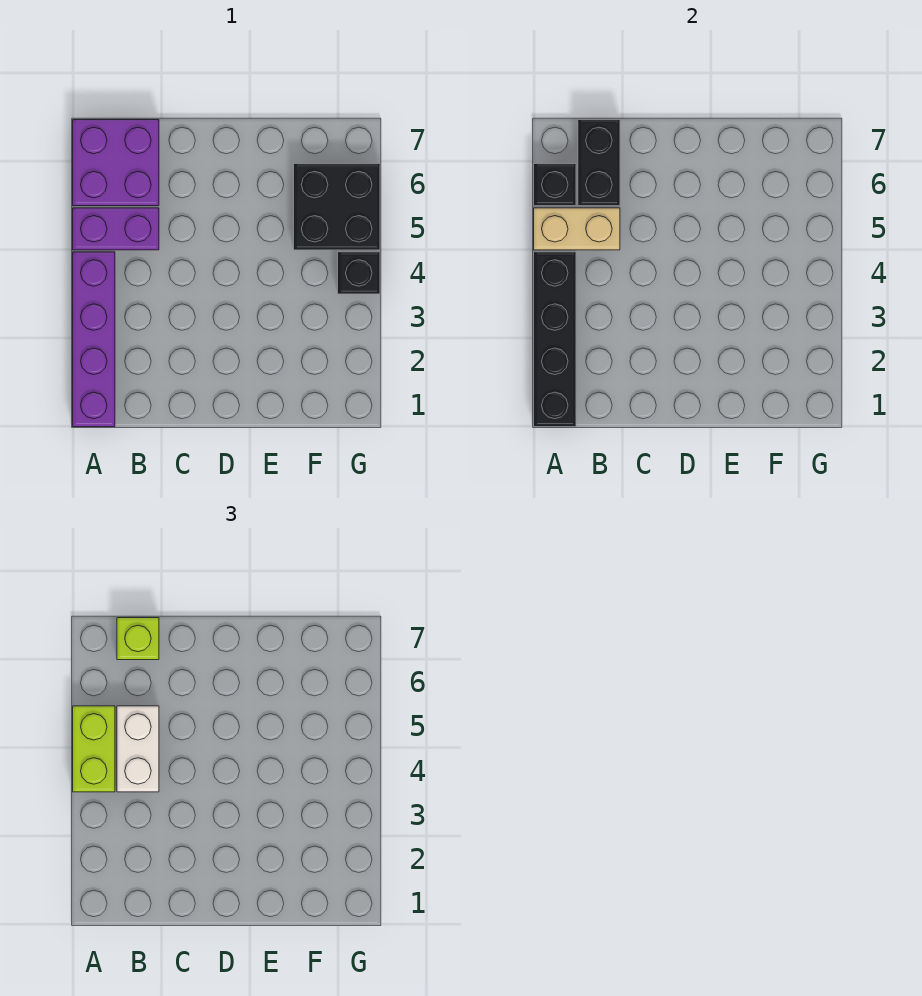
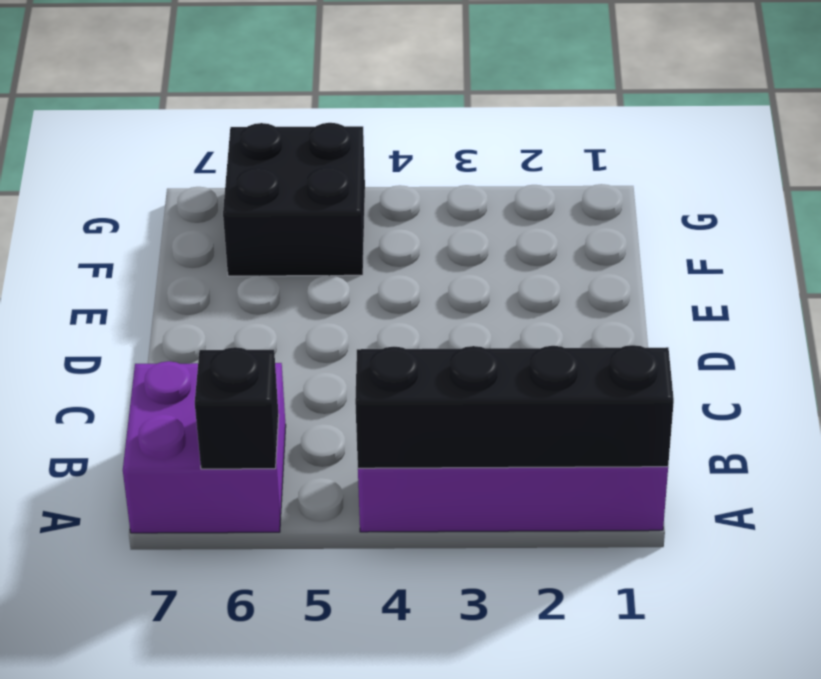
none -> purple 1x2 brick [73,208,159,250]
none -> black 1x1 brick [338,252,380,294]
none -> tan 1x2 brick [534,208,620,250]

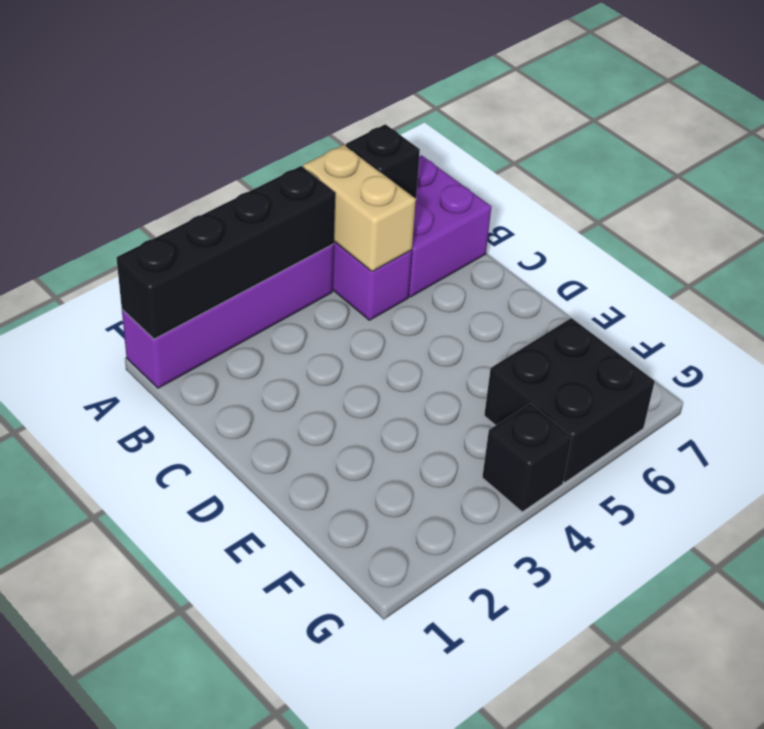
none -> black 1x2 brick [578,120,620,206]
none -> lime 1x2 brick [73,706,115,792]
none -> white 1x2 brick [117,706,159,792]

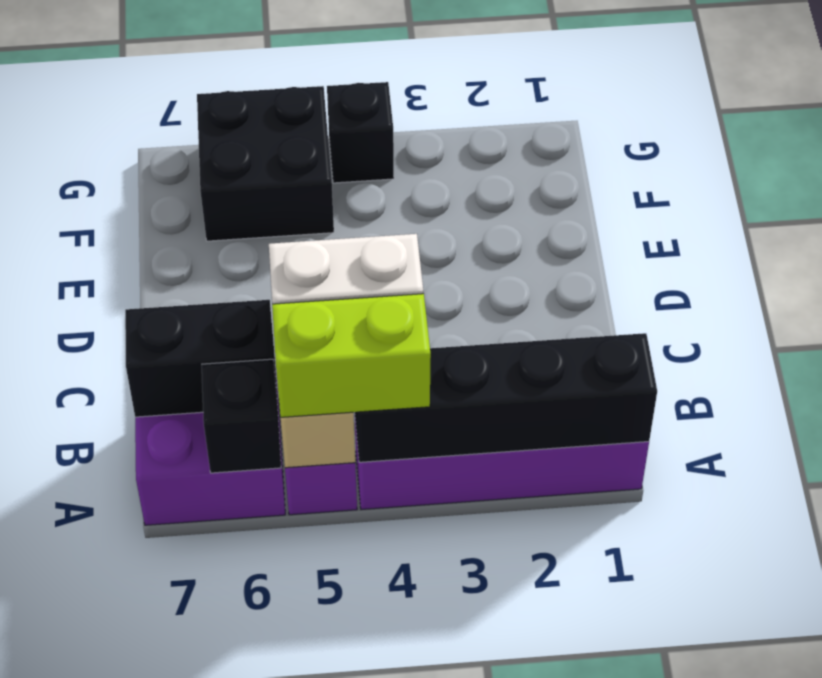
none -> lime 1x1 brick [117,618,159,660]

